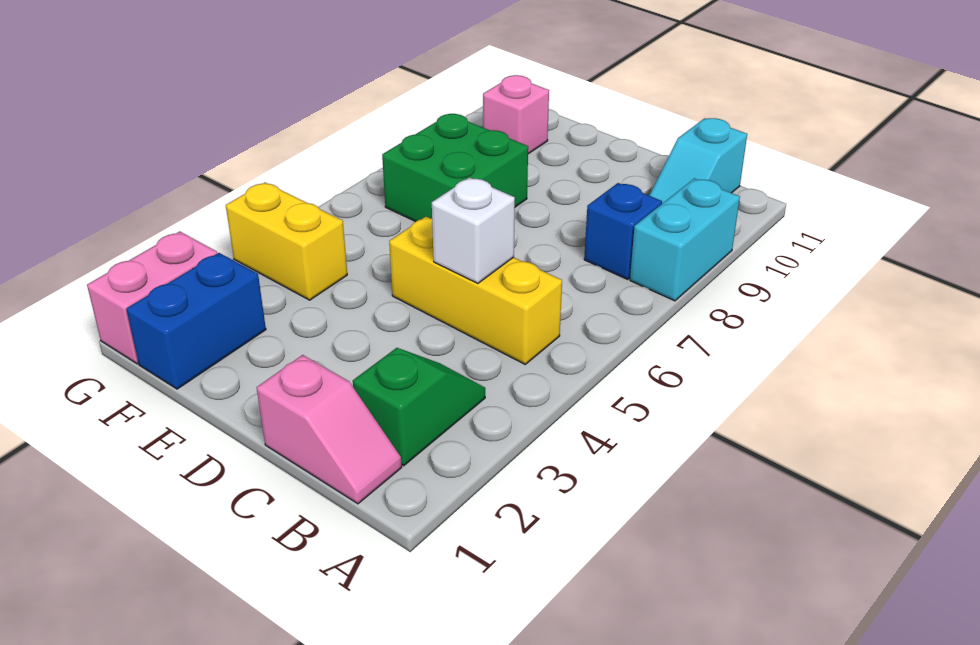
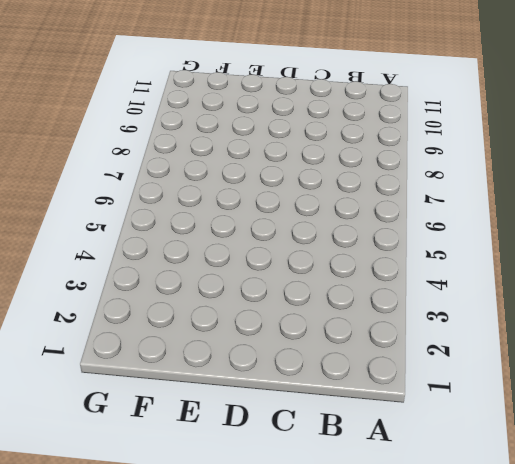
none -> cyan 1x2 brick [630,178,740,301]
none -> pink 1x2 slope [257,355,402,504]
none -> green 1x2 slope [353,348,485,466]

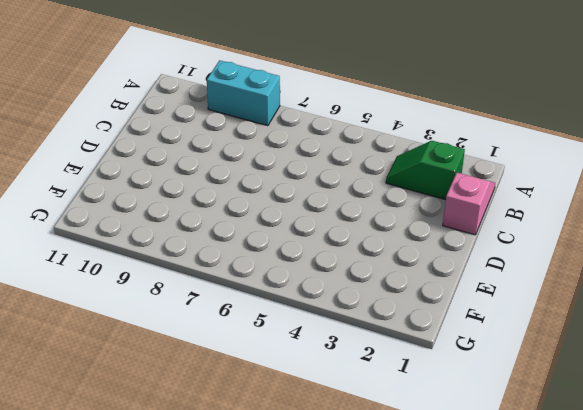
none -> yellow 1x3 brick [389,217,562,364]
none -> blue 1x1 brick [584,183,662,279]
none -> cyan 1x2 slope [649,118,747,204]

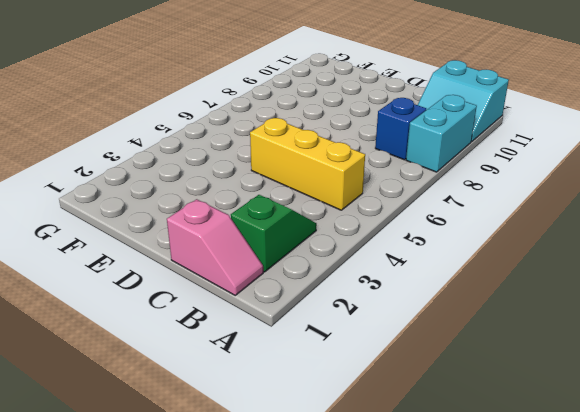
cyan 2x2 slope [418,60,509,142] -> cyan 1x2 slope [649,118,747,204]
none -> green 2x2 brick [382,114,528,222]
none -> blue 1x2 brick [126,253,266,389]
none -> yellow 1x2 brick [226,183,347,300]

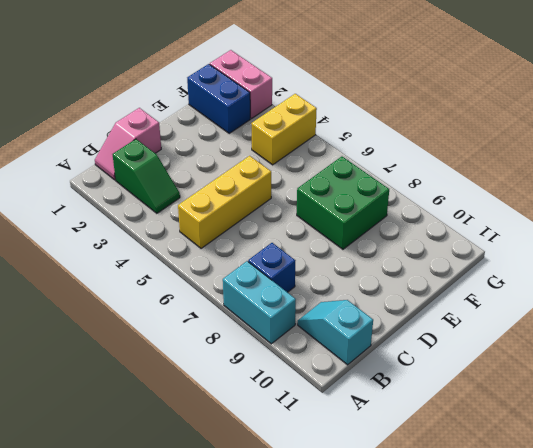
none -> pink 1x1 brick [483,75,549,154]
none -> white 1x1 brick [432,177,515,283]

